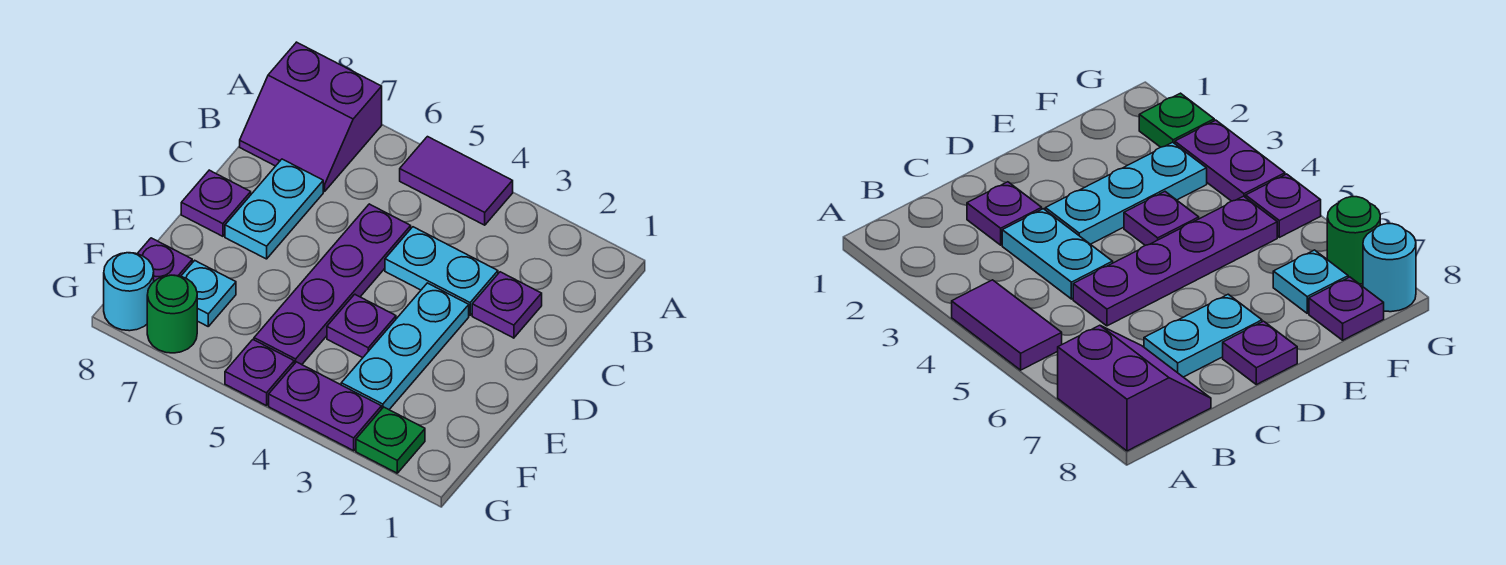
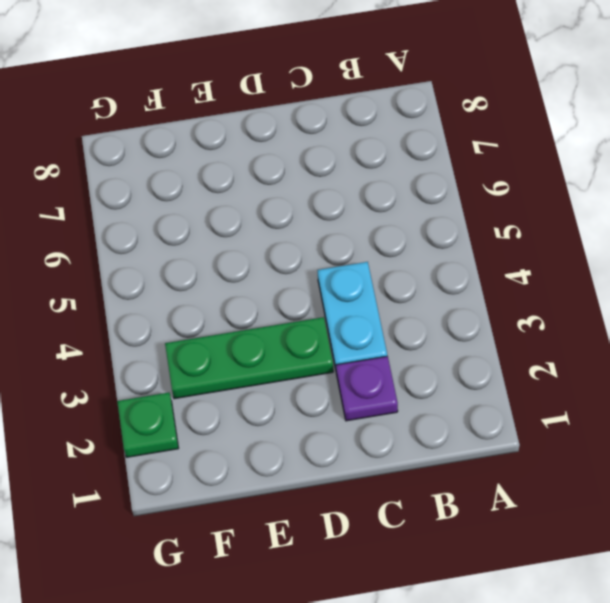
green 1x3 plate [165,317,333,399] -> cyan 1x3 plate [341,283,469,409]
none -> purple 1x2 tile [400,137,513,225]
none -> purple 2x2 slope [240,42,382,191]
none -> purple 1x4 plate [254,204,411,364]

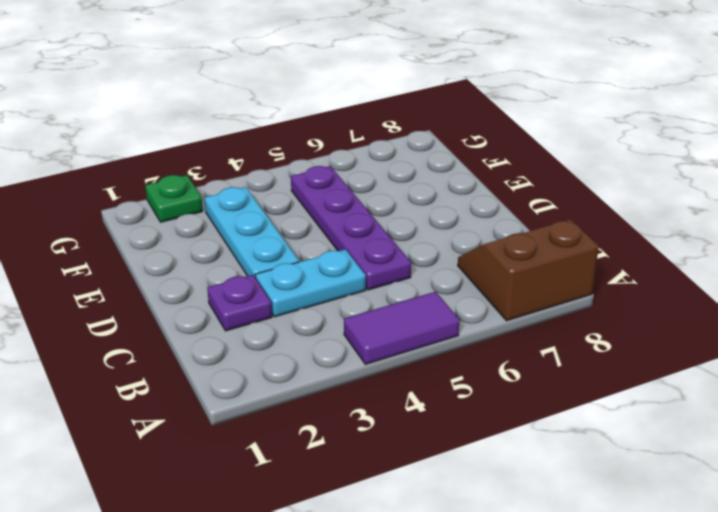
brown 2x2 slope [458,220,599,321] -> purple 2x2 slope [240,42,382,191]
none -> cyan 1x2 plate [225,159,323,259]
none -> purple 1x1 plate [181,170,251,236]
none -> purple 1x1 plate [327,294,396,358]

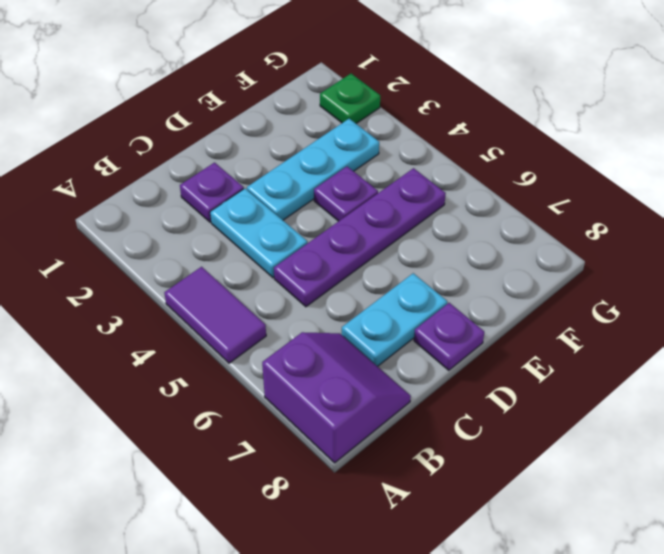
none -> cyan 1x1 plate [181,260,236,326]
none -> purple 1x1 plate [137,238,192,281]
none -> purple 1x2 plate [269,362,382,451]

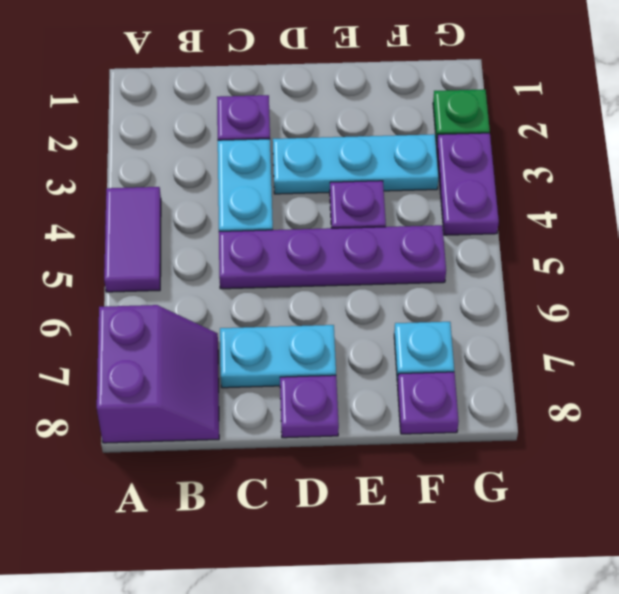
none -> purple 1x1 plate [225,340,294,406]
none -> green 1x1 round brick [147,275,197,353]
none -> cyan 1x1 round brick [104,253,154,331]

